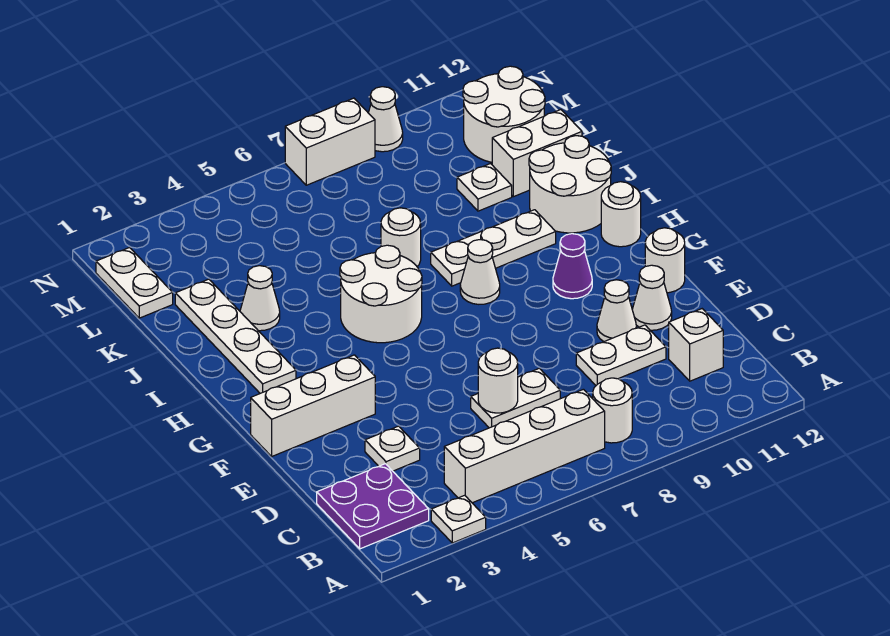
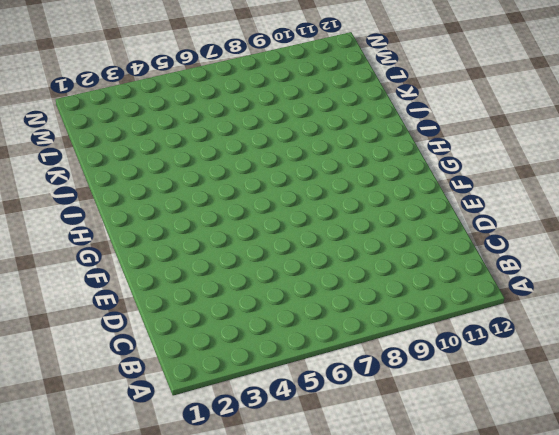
none -> white 1x1 plate [431,495,486,543]
none -> purple 2x2 plate [317,464,429,549]
none -> white 1x4 brick [444,389,605,503]

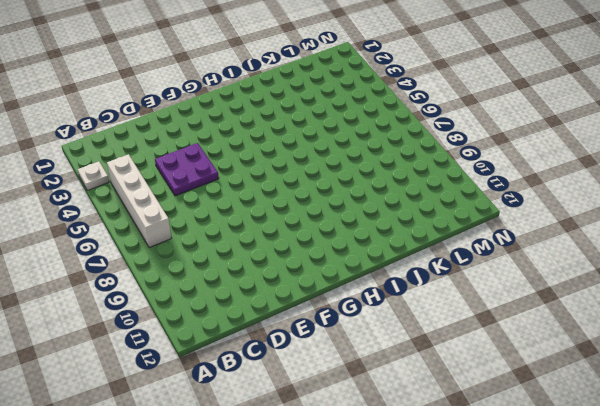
purple 2x2 plate [155,143,219,196] -> purple 2x2 plate moved to [317,464,429,549]
none -> white 1x1 round brick [593,378,632,443]
none -> white 1x1 brick [669,309,723,381]
none -> white 1x1 plate [365,426,420,471]

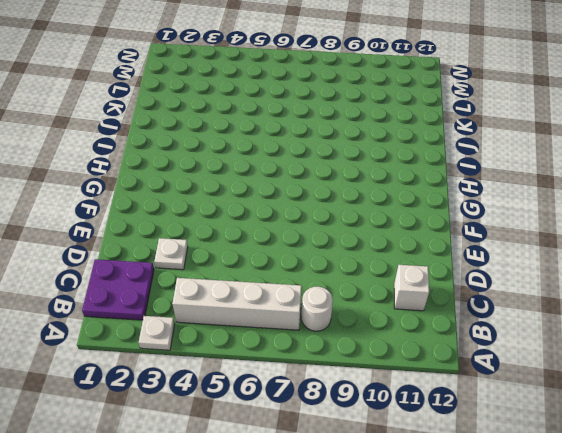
none -> white 1x2 plate [471,368,560,428]
none -> white 1x2 plate [576,325,666,385]
none -> white 1x1 cone [597,280,636,342]

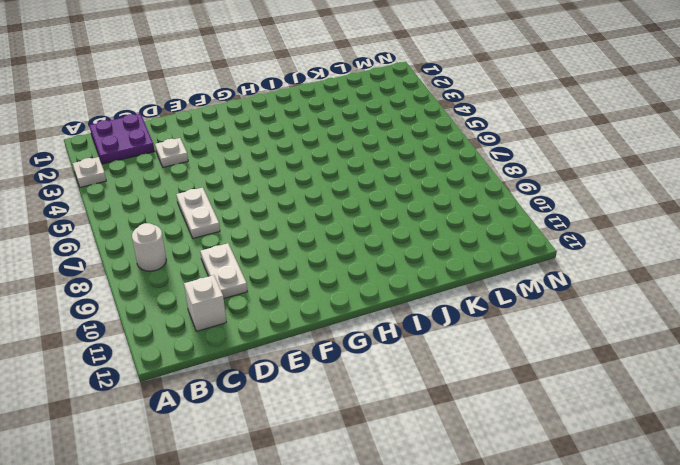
none -> white 1x4 brick [444,389,605,503]
none -> white 1x1 cone [597,280,636,342]
none -> white 1x1 cone [632,265,672,330]

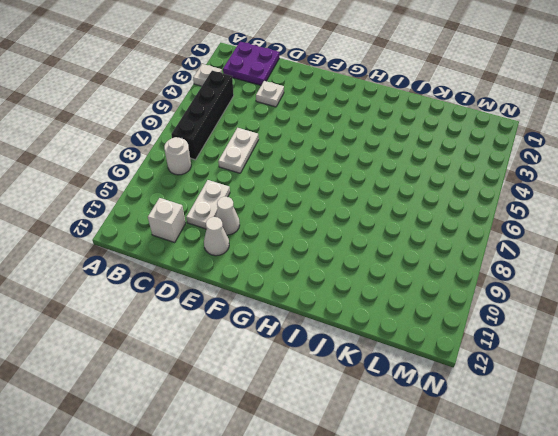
black 1x4 brick [171,71,234,160] -> white 1x4 brick [444,389,605,503]
none -> white 1x3 brick [251,355,375,456]
none -> white 1x1 round brick [645,228,685,293]
none -> purple 1x1 cone [553,234,592,299]

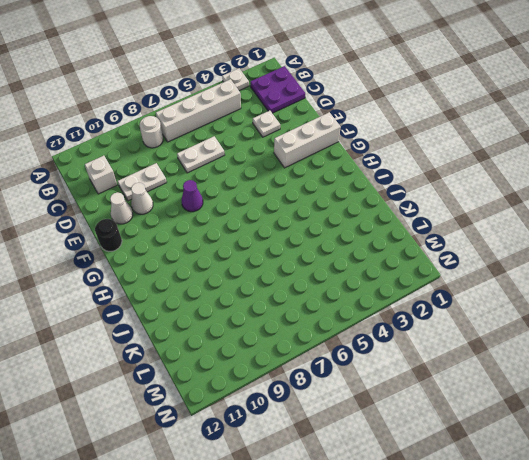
purple 1x1 cone [182,180,203,212] -> purple 1x1 cone moved to [553,234,592,299]
black 1x1 round brick [95,219,122,251] -> white 1x1 round brick [645,228,685,293]
none -> white 1x4 plate [175,279,296,393]
none -> white 2x2 round brick [340,245,422,343]
none -> white 1x1 cone [460,240,500,304]

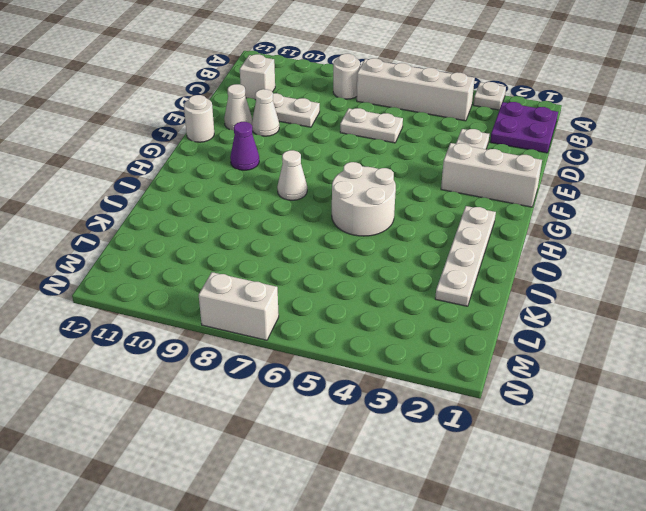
none -> white 1x1 round brick [601,182,641,247]
none -> white 1x3 plate [431,210,556,286]
none -> white 2x2 round brick [529,136,611,233]

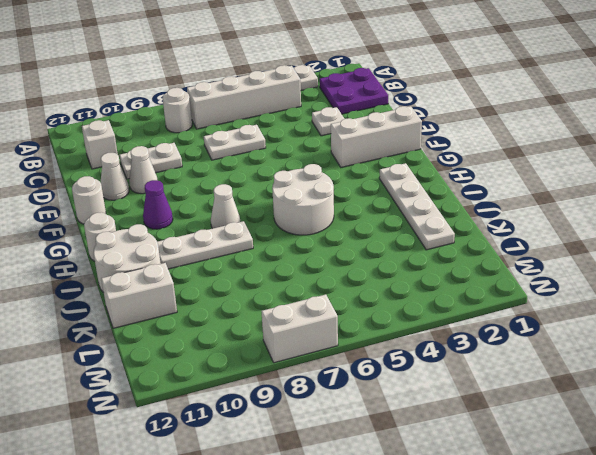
none -> white 1x1 cone [240,266,280,331]
none -> white 1x1 round brick [381,208,421,267]
none -> white 1x1 plate [457,164,512,211]

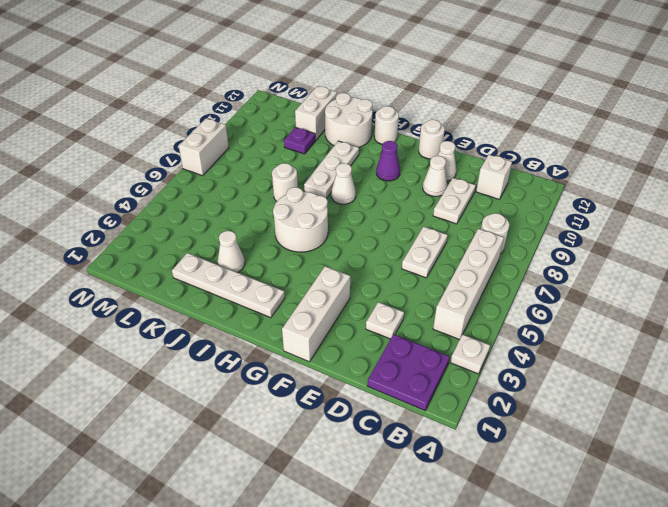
purple 1x1 plate [284,127,316,154] -> white 1x1 plate [457,164,512,211]
none -> white 1x2 plate [96,248,173,318]
none -> white 2x2 round brick [463,66,545,162]
none -> white 1x1 cone [369,87,403,152]

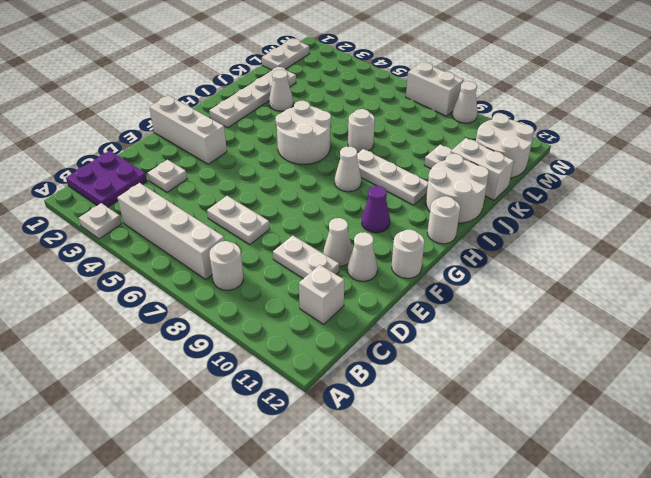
none -> white 1x1 round brick [478,348,518,413]

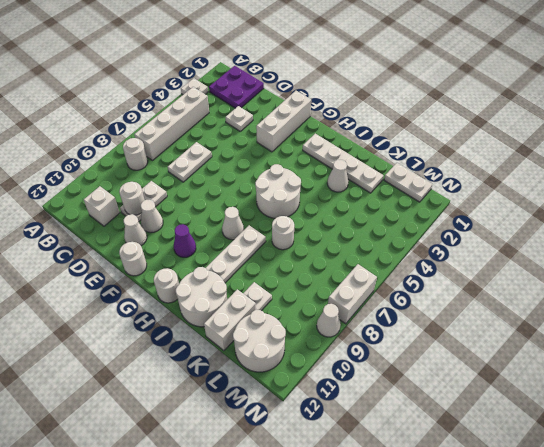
white 1x1 round brick [119,182,145,215] -> white 1x1 round brick moved to [478,348,518,413]

